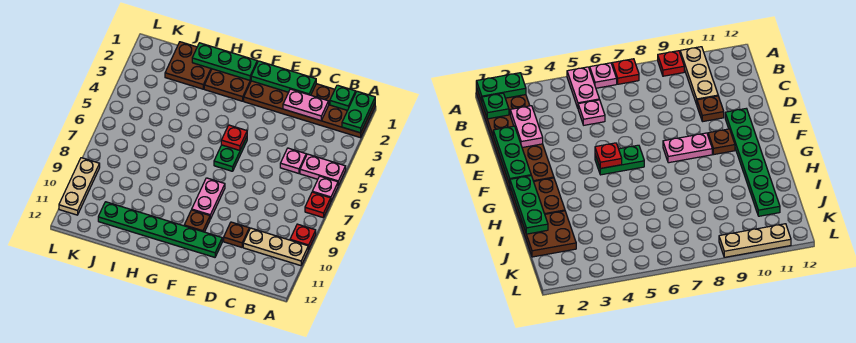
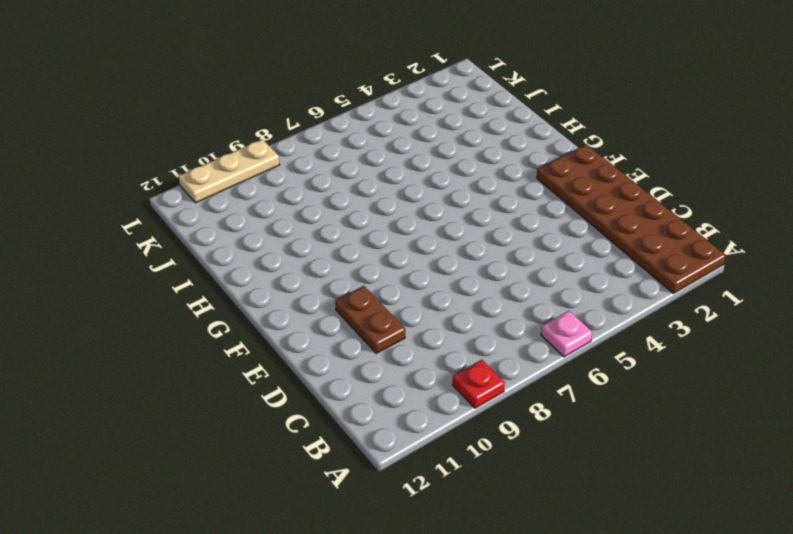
brown 1x2 plate [335,286,405,353] -> brown 1x1 plate [224,222,249,247]
none -> pink 1x2 plate [300,154,346,185]
none -> red 1x1 plate [305,192,331,218]
none -> tan 1x3 plate [243,228,309,266]

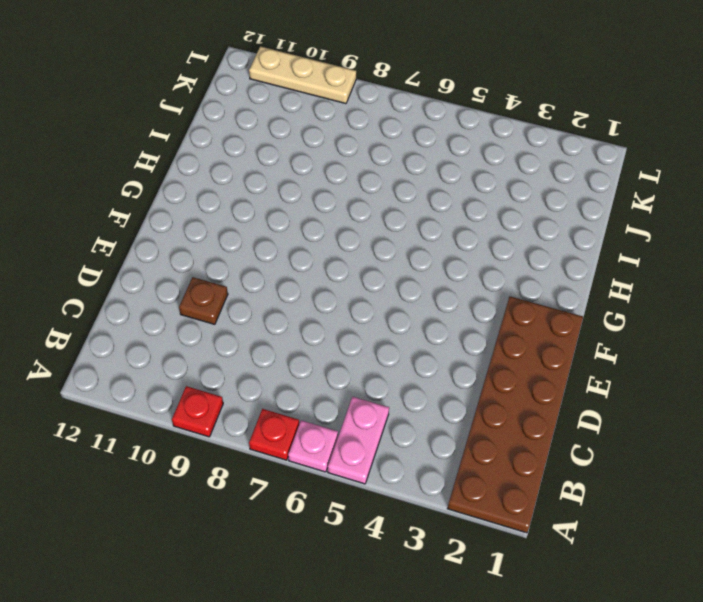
none -> tan 1x3 plate [243,228,309,266]
none -> pink 1x1 plate [280,148,306,173]
none -> green 1x6 plate [98,202,222,257]

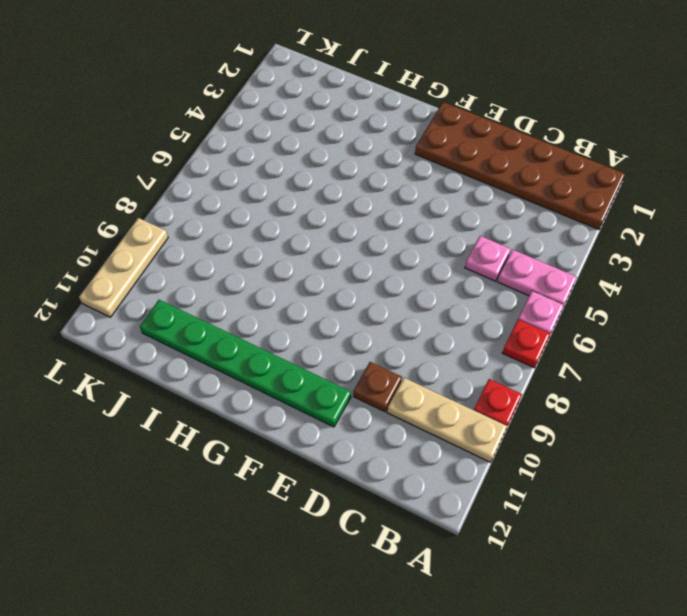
none -> green 1x2 plate [214,137,247,171]
none -> pink 1x2 plate [192,178,225,219]
none -> brown 1x1 plate [184,210,210,232]

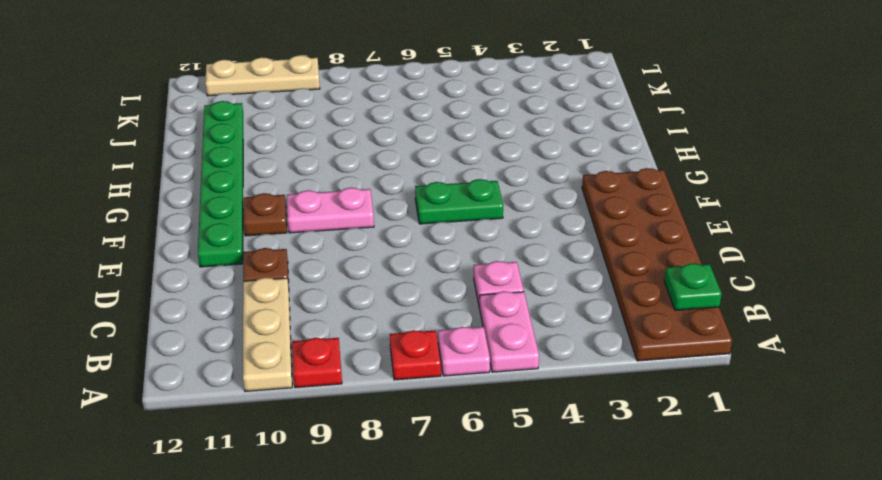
none -> brown 2x2 plate [204,69,251,101]
none -> brown 2x2 plate [165,42,212,89]
none -> green 1x2 plate [342,91,375,133]

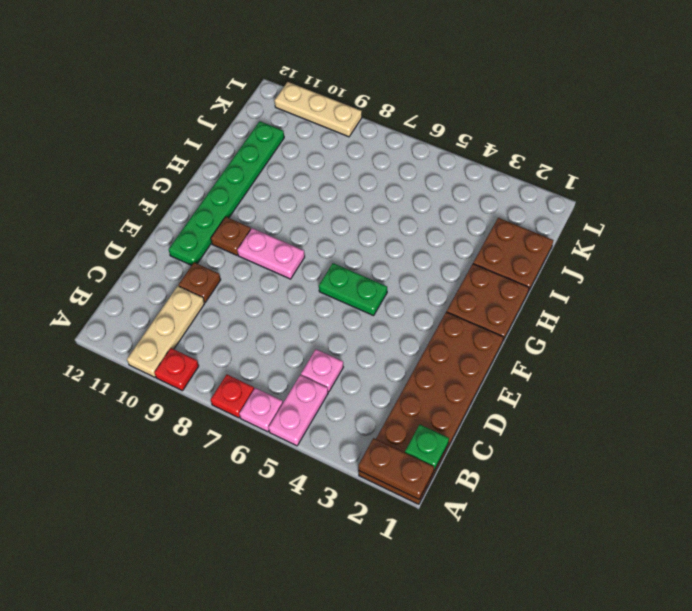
brown 1x2 plate [358,438,434,499] -> green 1x2 plate [342,91,375,133]
none -> pink 1x2 plate [283,89,329,121]
none -> green 1x3 plate [251,61,316,95]
none -> red 1x1 plate [221,125,247,150]

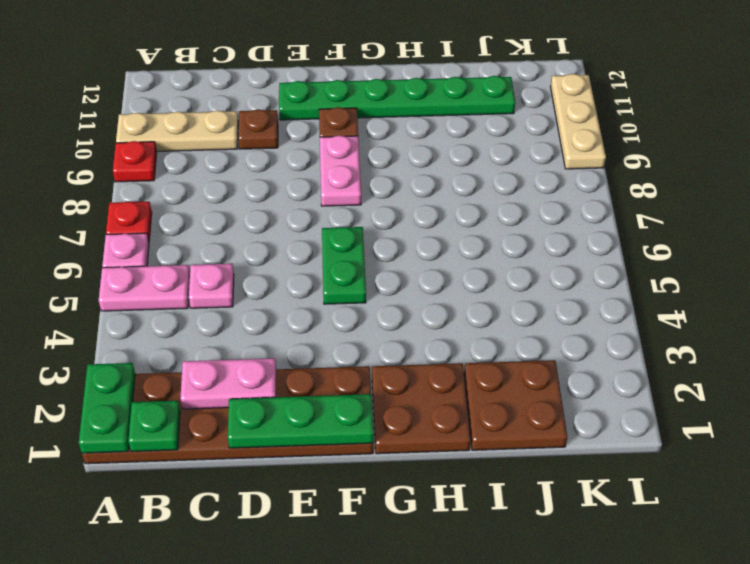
none -> red 1x1 plate [221,125,247,150]
none -> green 1x3 plate [192,43,257,80]

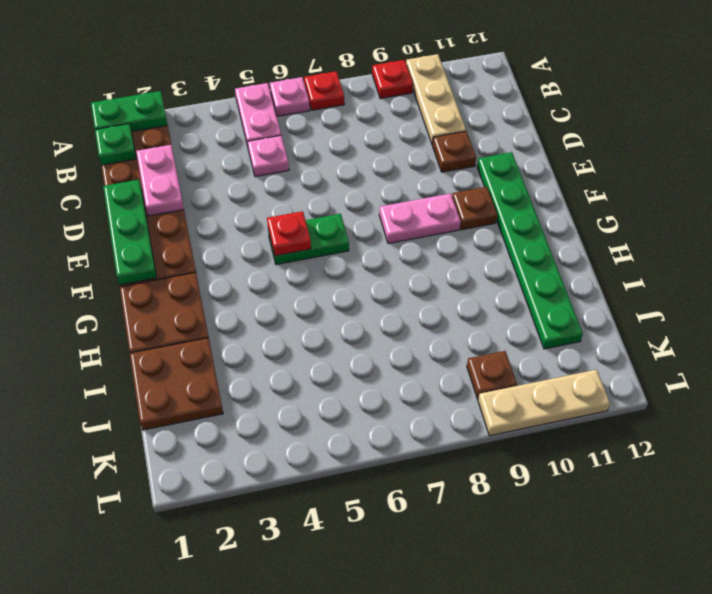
brown 1x1 plate [467,351,517,399] -> none
none -> green 1x3 plate [192,43,257,80]

